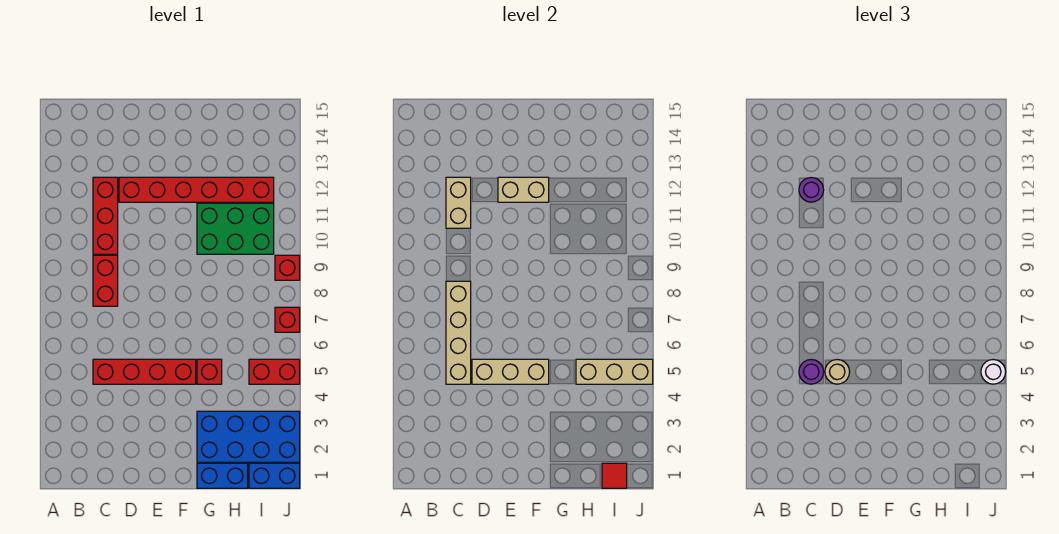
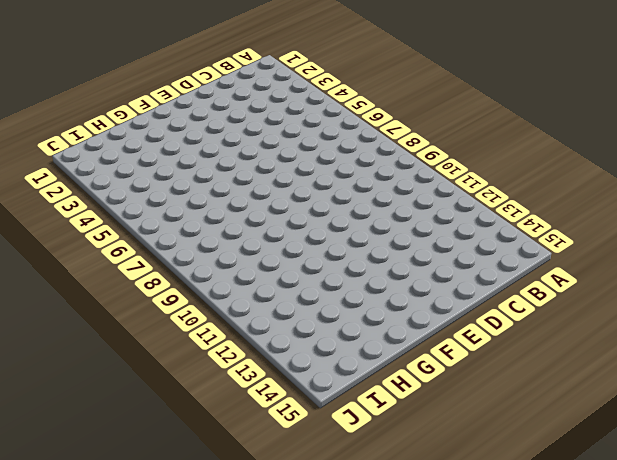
none -> red 1x4 brick [93,359,196,384]
none -> red 1x2 brick [93,255,118,306]
none -> red 1x3 brick [93,177,118,254]

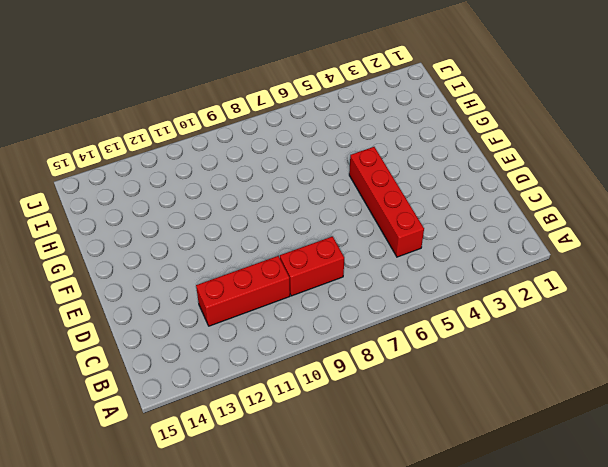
none -> red 1x6 brick [119,177,274,202]
none -> blue 1x2 brick [197,463,248,488]
none -> blue 2x4 brick [197,411,300,462]

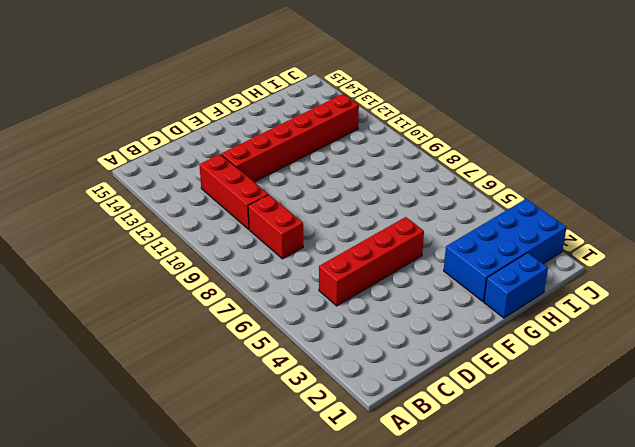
none -> red 1x1 brick [197,359,222,384]
none -> green 2x3 brick [197,203,274,254]
none -> blue 1x2 brick [249,463,300,488]

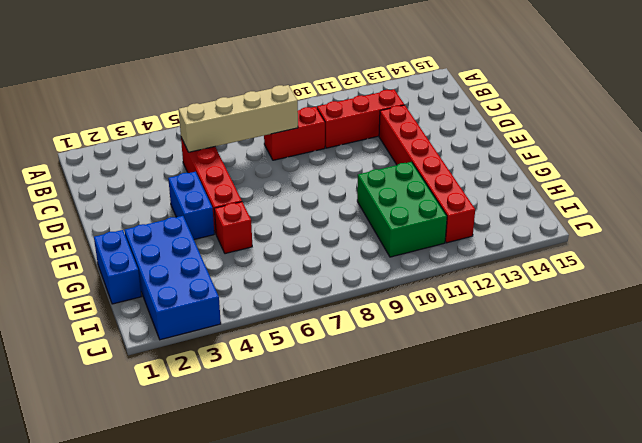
blue 1x2 brick [168,172,214,239] -> blue 1x2 brick moved to [249,463,300,488]
none -> red 1x2 brick [249,359,300,384]
none -> red 1x1 brick [275,307,300,332]
none -> red 1x1 brick [275,255,300,280]

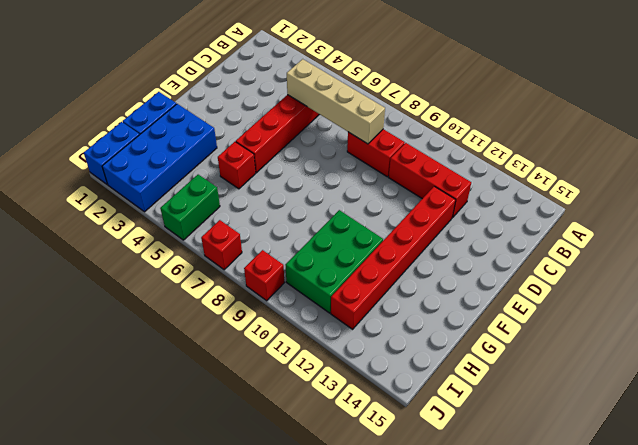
green 1x2 brick [160,175,220,240] -> red 1x2 brick [249,359,300,384]
none -> tan 1x2 brick [446,177,471,228]
none -> tan 1x3 brick [472,359,549,384]
none -> tan 1x2 brick [498,177,549,202]

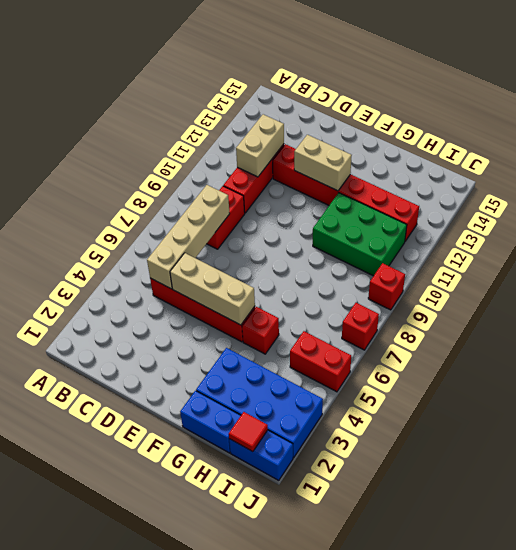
none -> tan 1x3 brick [576,359,653,384]
none -> purple 1x1 round brick [799,360,824,384]
none -> purple 1x1 round brick [799,178,824,202]

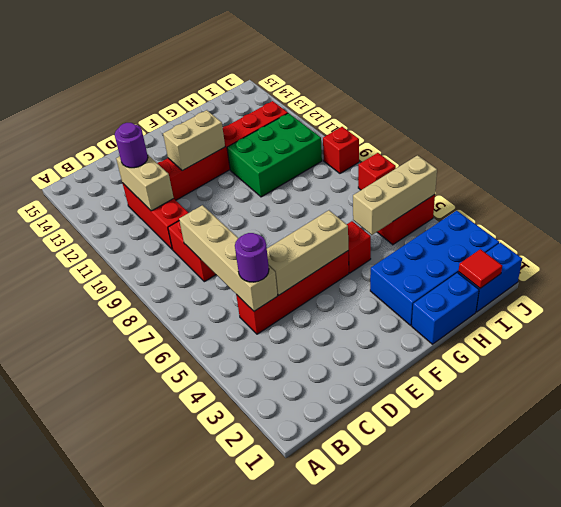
none -> tan 1x1 round brick [825,360,850,384]
none -> white 1x1 round brick [981,360,1006,384]

